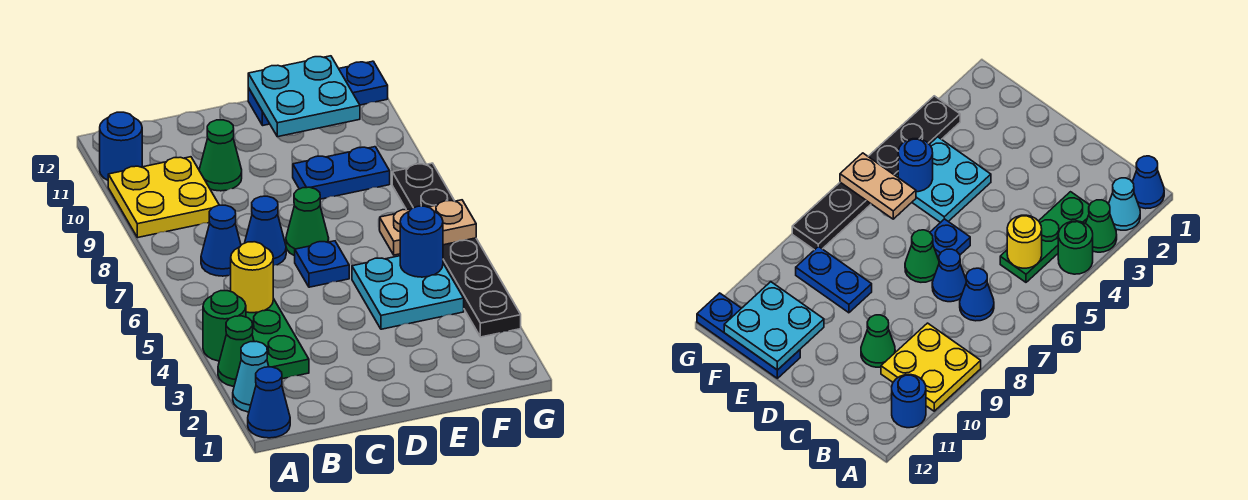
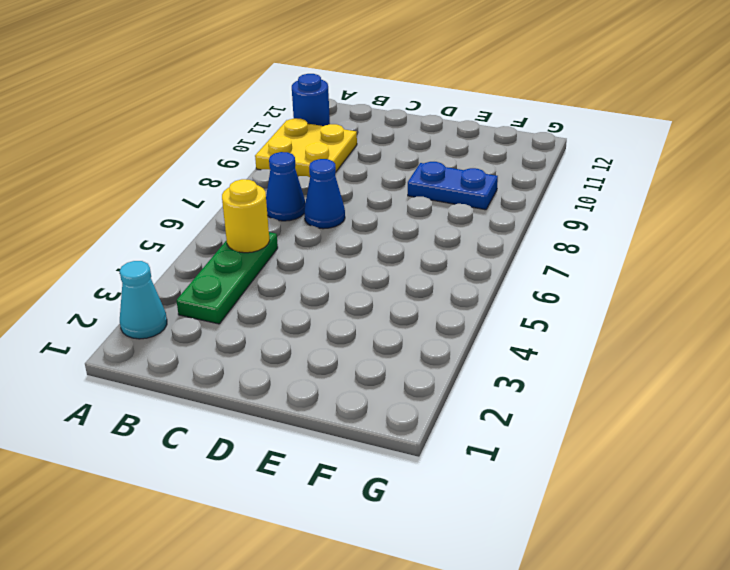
none -> blue 1x1 cone [248,367,290,438]
none -> green 1x1 cone [218,316,254,387]
none -> green 1x1 round brick [203,291,246,361]

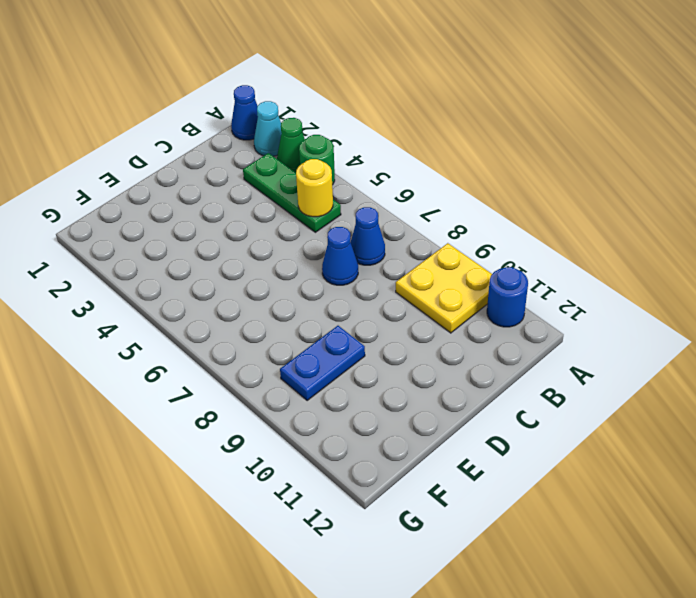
none -> green 1x1 cone [199,120,242,191]
none -> blue 1x1 plate [295,241,349,287]
none -> green 1x1 cone [286,187,329,256]

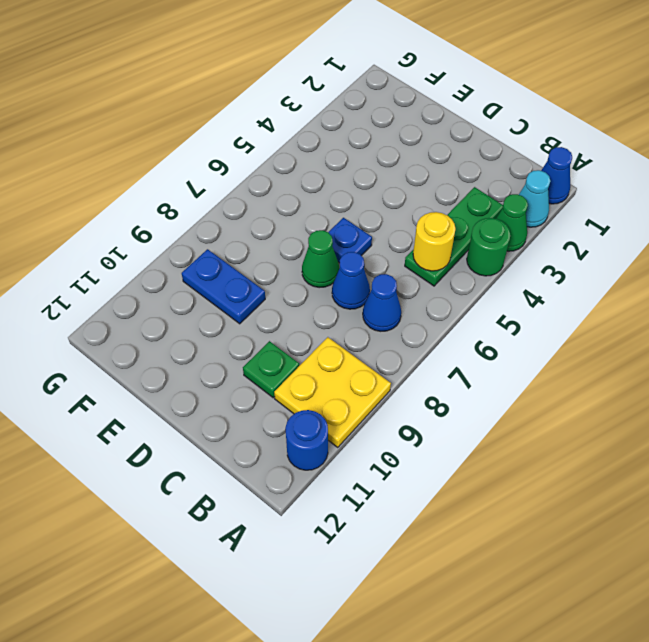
green 1x1 plate [243,341,299,398] -> green 1x1 cone [199,120,242,191]
none -> cyan 2x2 plate [352,256,464,329]
none -> blue 1x3 plate [248,61,388,125]
none -> black 1x6 plate [392,163,521,337]

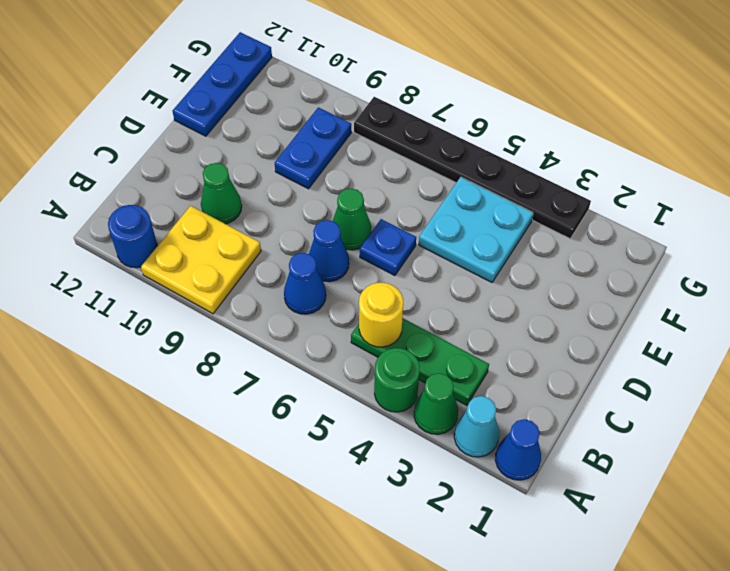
none -> cyan 2x2 plate [248,56,360,137]
none -> blue 1x1 round brick [400,206,443,277]
none -> tan 1x2 plate [380,200,476,255]

